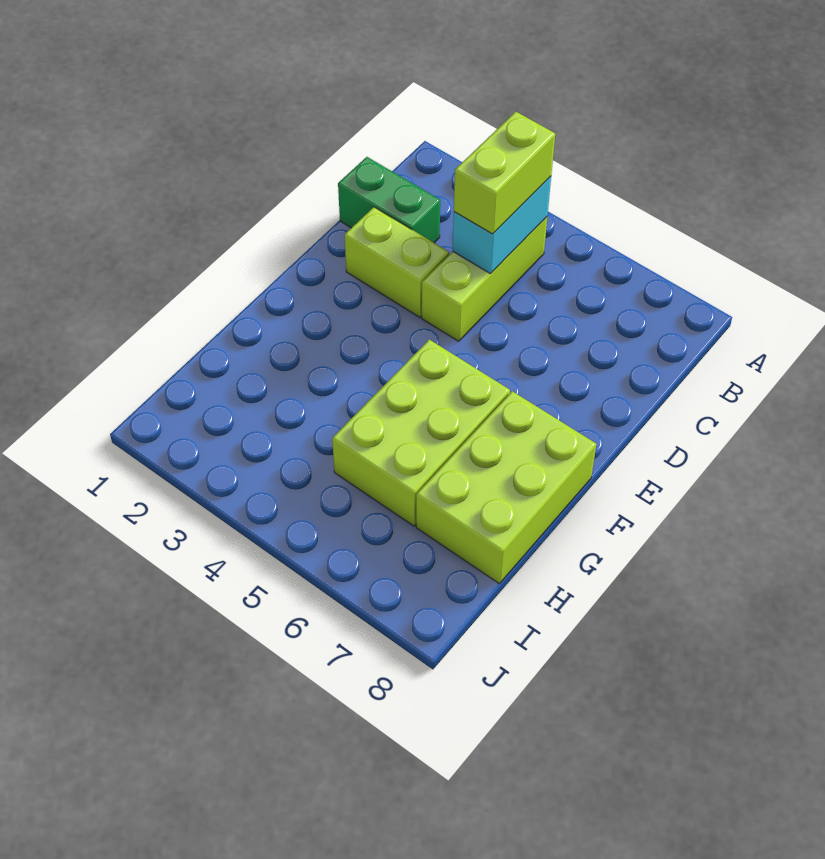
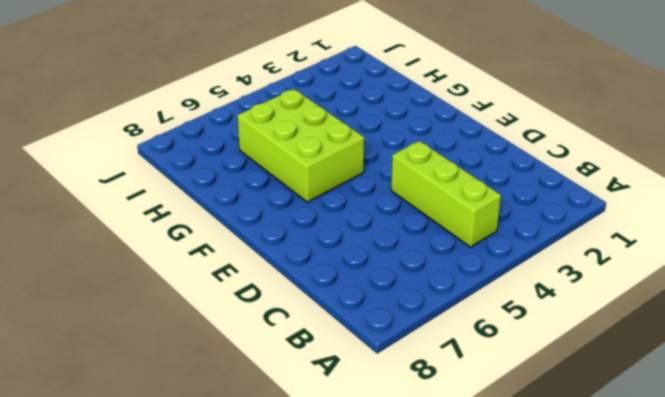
none -> green 1x2 brick [338,157,440,243]
none -> lime 1x2 brick [345,207,449,317]

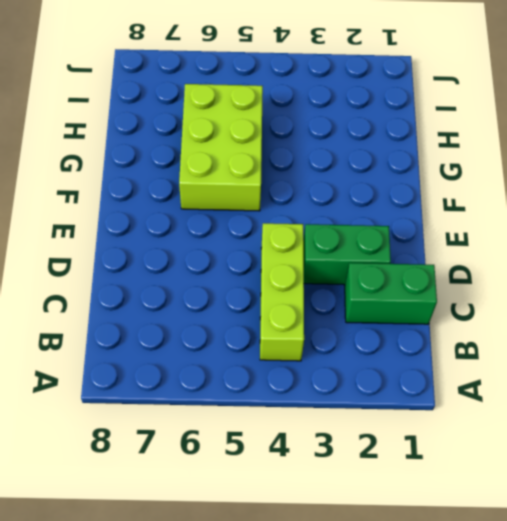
green 1x2 brick [304,224,391,285] -> lime 1x2 brick [345,207,449,317]
none -> lime 2x3 brick [416,391,596,583]
none -> cyan 1x2 brick [453,176,551,274]

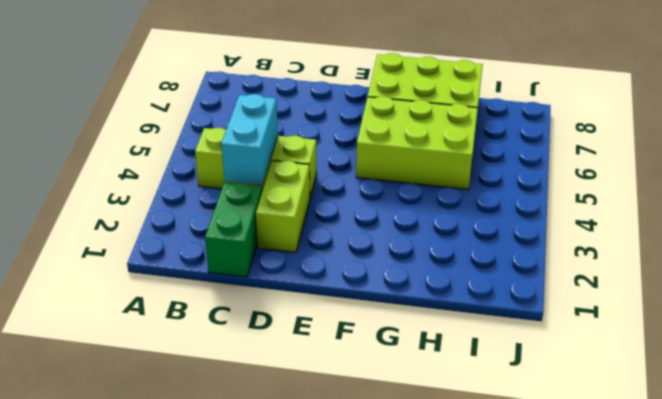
cyan 1x2 brick [221,94,278,185] -> cyan 1x2 brick turned to [453,176,551,274]
none -> lime 1x2 brick [454,112,555,234]

